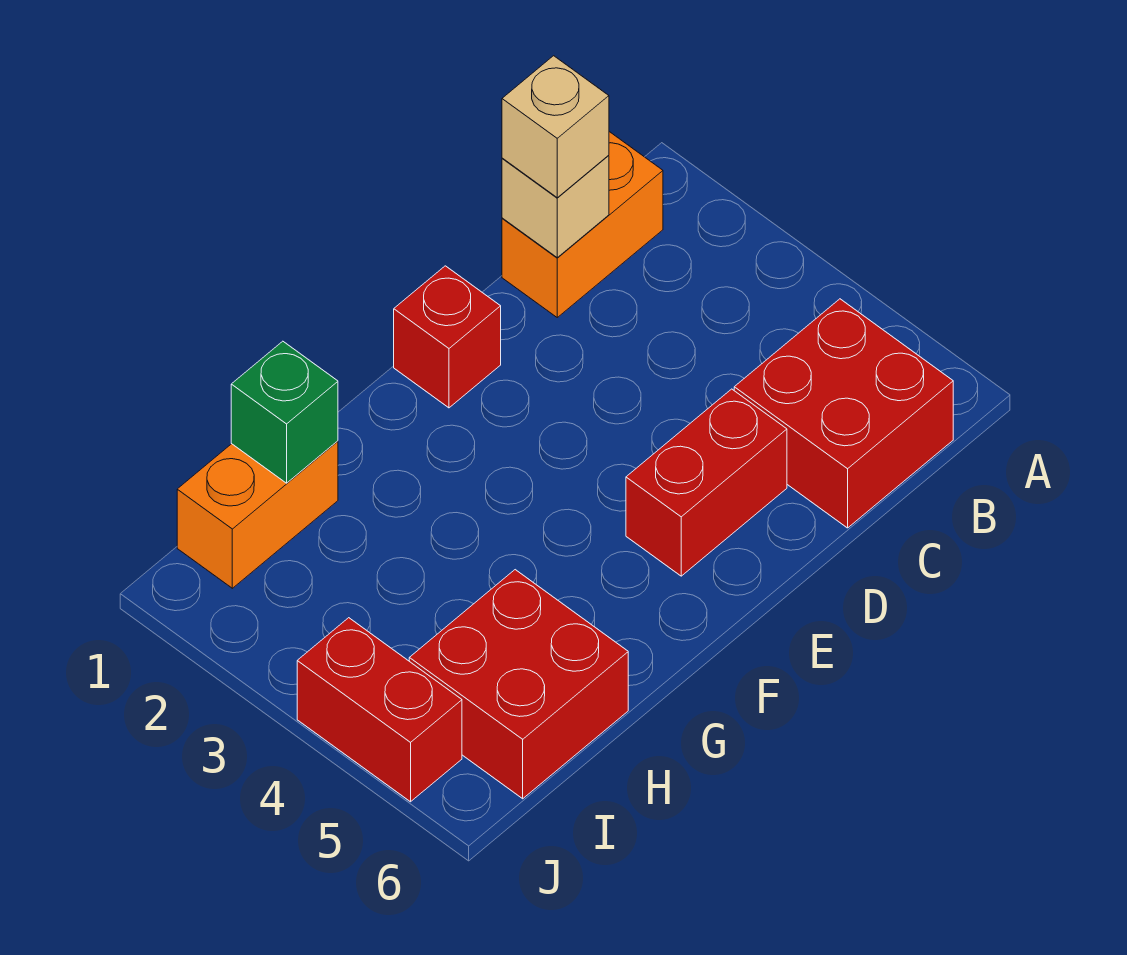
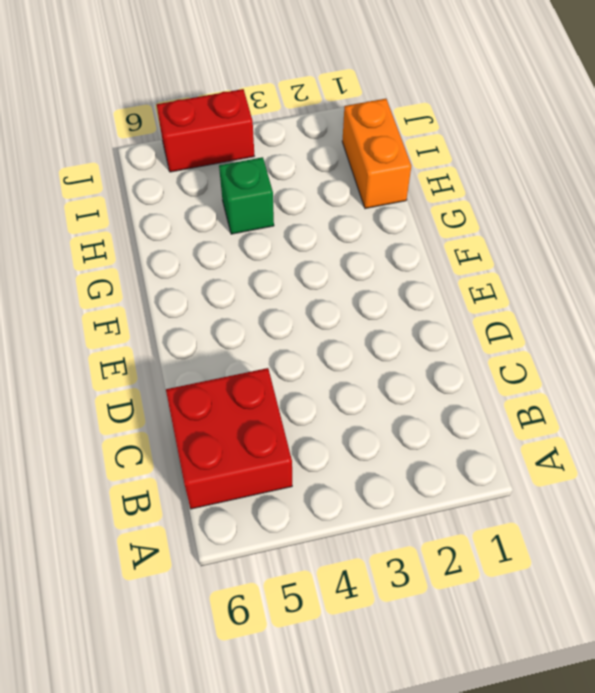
green 1x1 brick [219,157,274,234] -> green 1x1 brick moved to [231,341,338,483]
none -> orange 1x2 brick [502,132,663,317]
none -> red 1x2 brick [626,389,787,576]

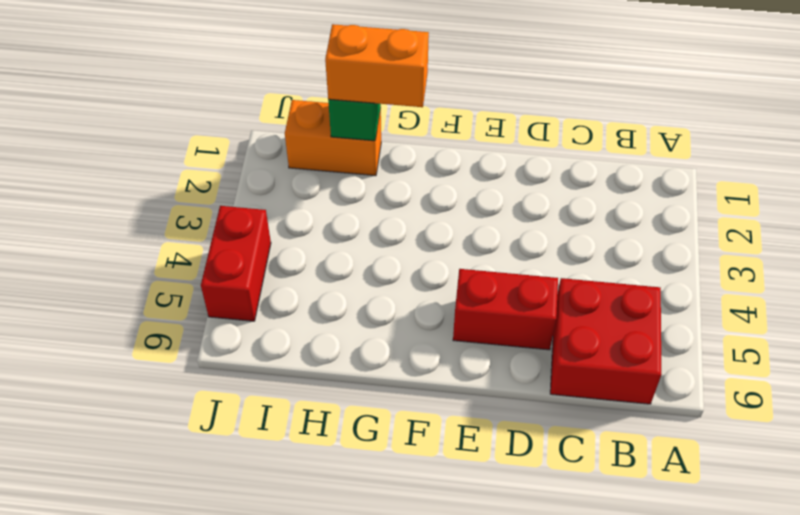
orange 1x2 brick [325,24,429,107] -> orange 1x2 brick moved to [502,132,663,317]
none -> red 1x1 brick [394,266,501,408]
none -> red 2x2 brick [409,570,628,799]

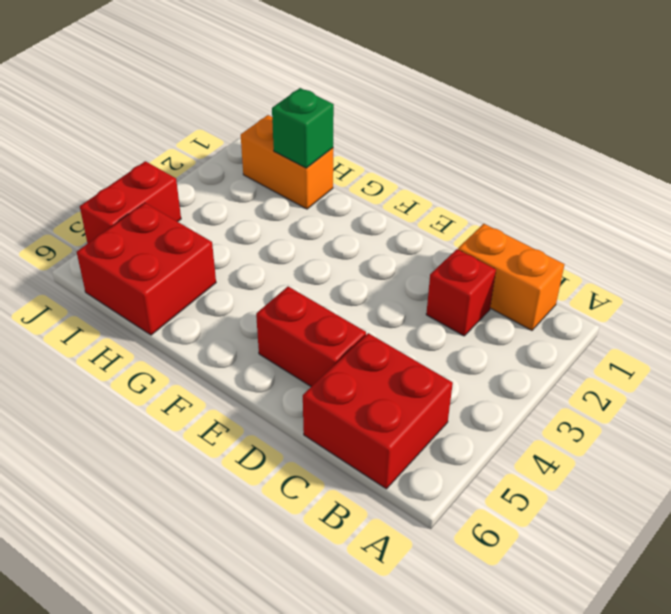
red 1x1 brick [426,249,496,336] -> red 1x1 brick moved to [394,266,501,408]
none -> tan 1x1 brick [502,155,609,257]
none -> tan 1x1 brick [502,56,609,198]

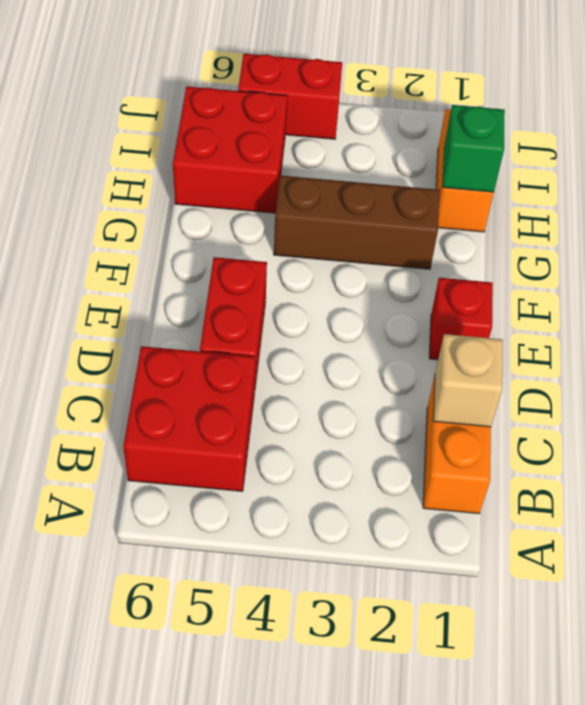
brown 1x3 brick [274,175,440,269] -> none
none -> tan 1x1 brick [502,56,609,198]

